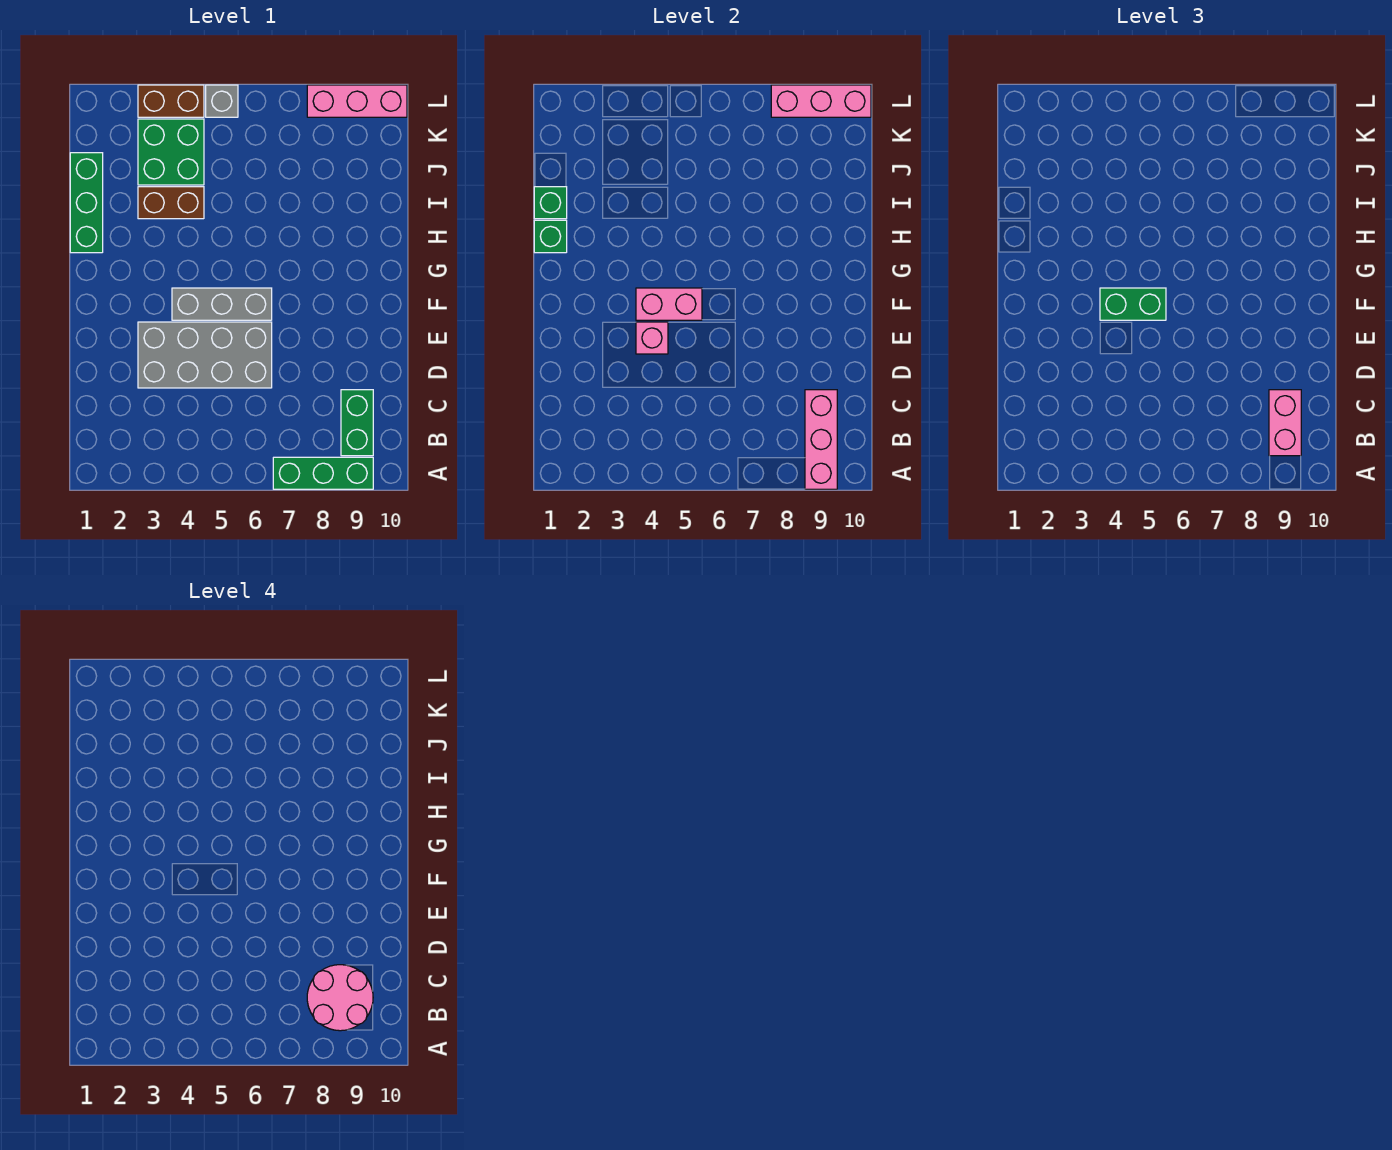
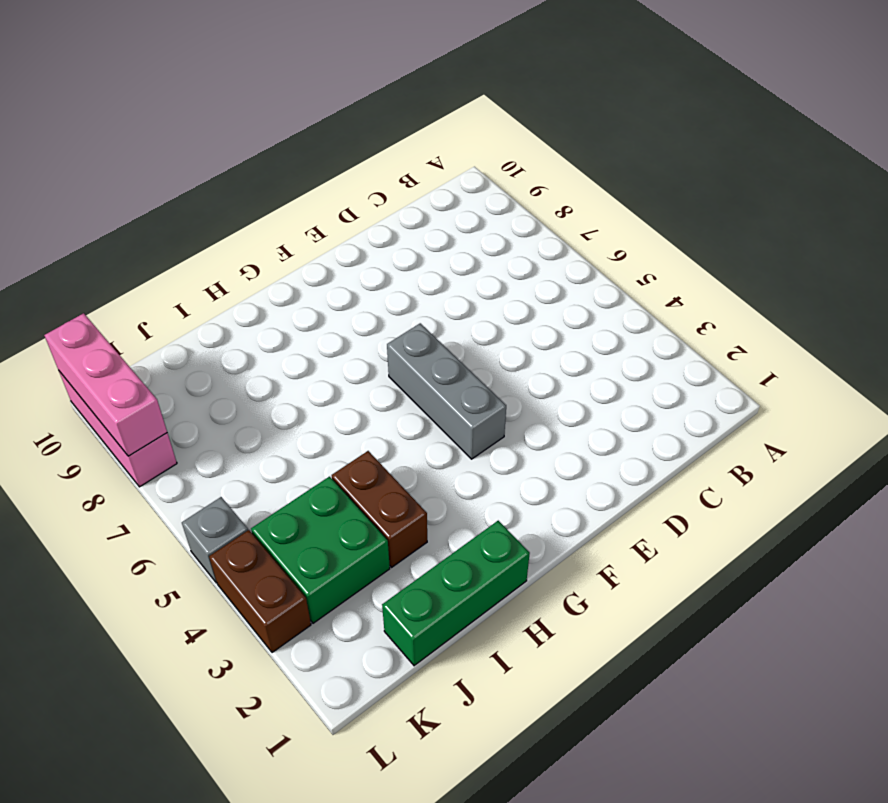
none -> green 1x3 brick [273,457,373,489]
none -> green 1x2 brick [341,390,373,456]
none -> grey 2x4 brick [138,322,272,388]

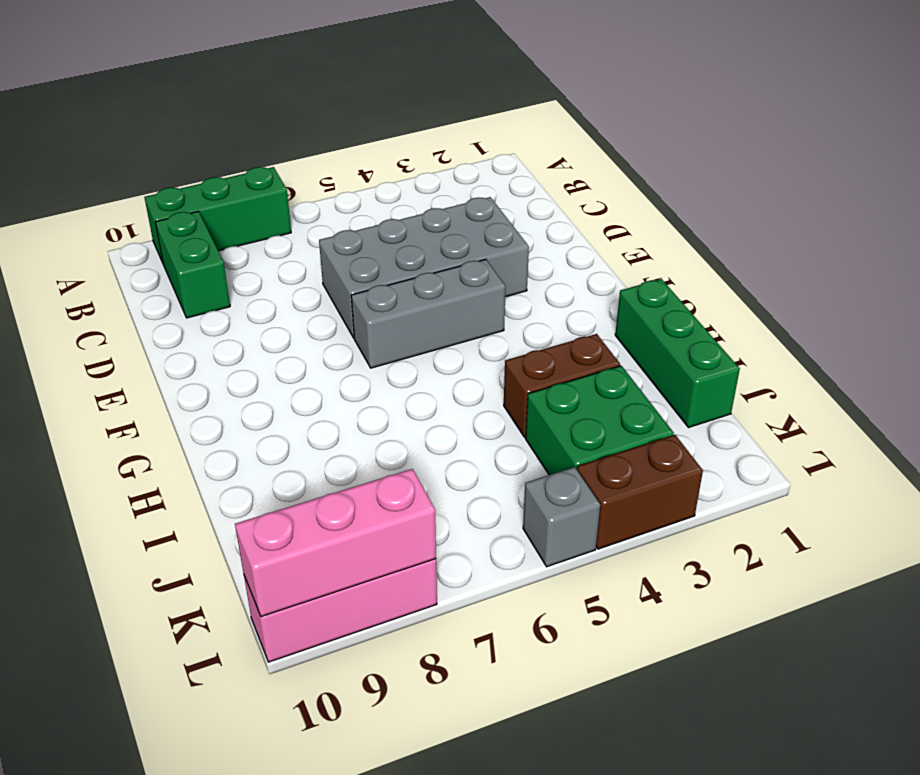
none -> pink 1x3 brick [805,390,837,489]
none -> pink 1x1 brick [636,322,668,354]
none -> pink 1x2 brick [636,288,702,320]

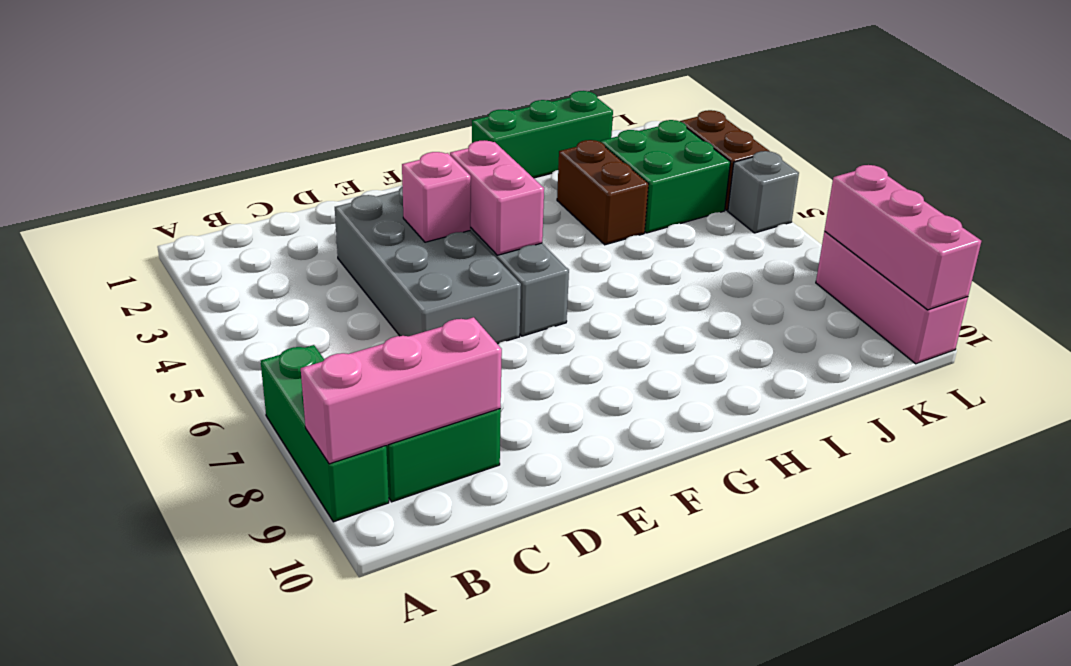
none -> green 1x1 brick [534,220,567,253]
none -> green 1x1 brick [534,187,567,219]
none -> pink 1x2 brick [1269,390,1301,456]

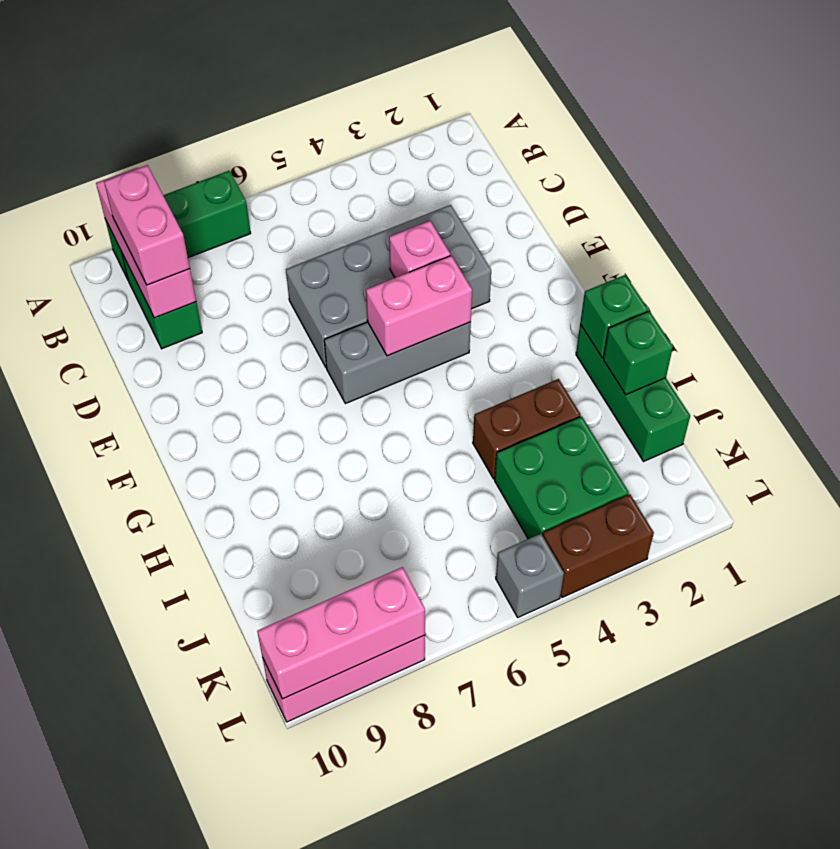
none -> green 1x2 brick [1100,288,1166,320]
none -> pink 2x2 round brick [307,965,373,1031]

